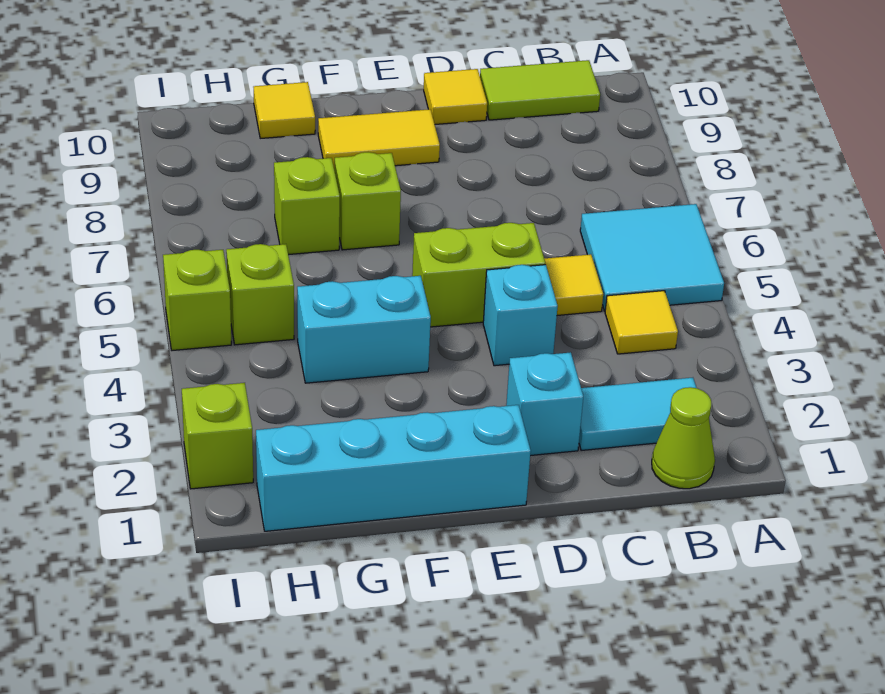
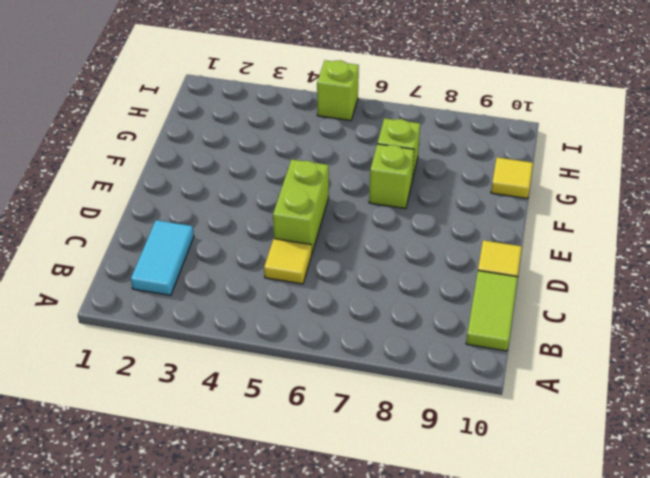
none -> cyan 2x2 tile [580,204,724,311]
none -> lime 1x1 cone [652,387,715,489]
none -> yellow 1x1 tile [605,291,678,354]

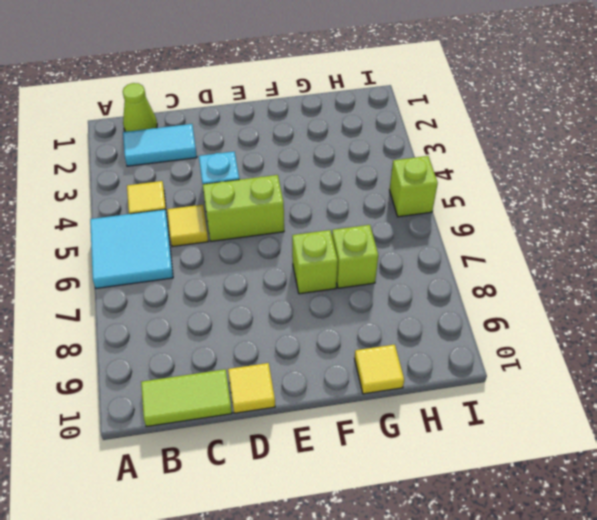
none -> cyan 1x1 brick [506,352,583,456]
none -> cyan 1x4 brick [256,405,531,531]
none -> yellow 1x2 tile [318,109,440,170]

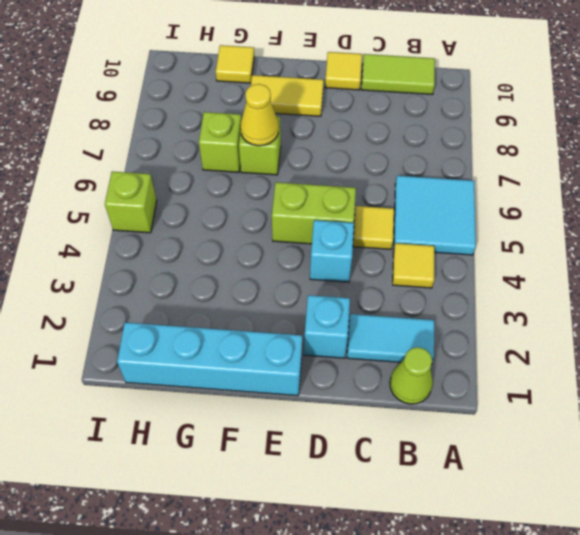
yellow 1x1 cone [240,84,279,146] -> none
none -> cyan 1x2 brick [297,276,431,383]
none -> lime 1x1 brick [226,244,294,345]
none -> lime 1x1 brick [182,383,253,489]

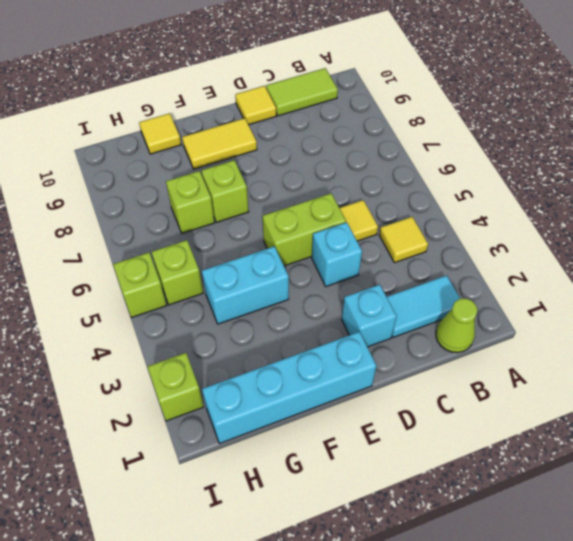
none -> cyan 2x2 tile [580,204,724,311]

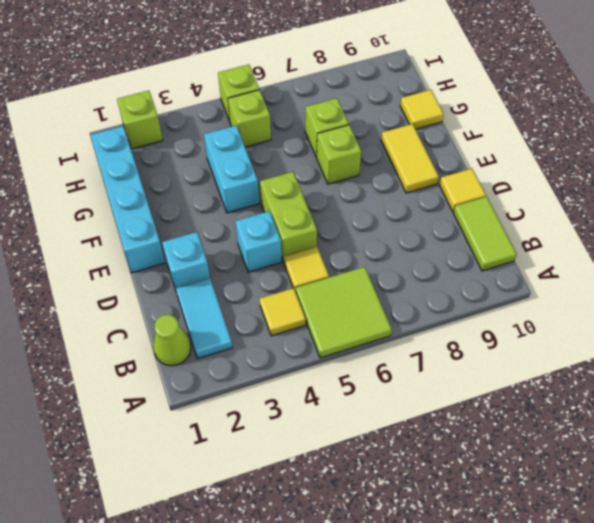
lime 2x2 tile [296,267,392,358] -> cyan 2x2 tile [580,204,724,311]

